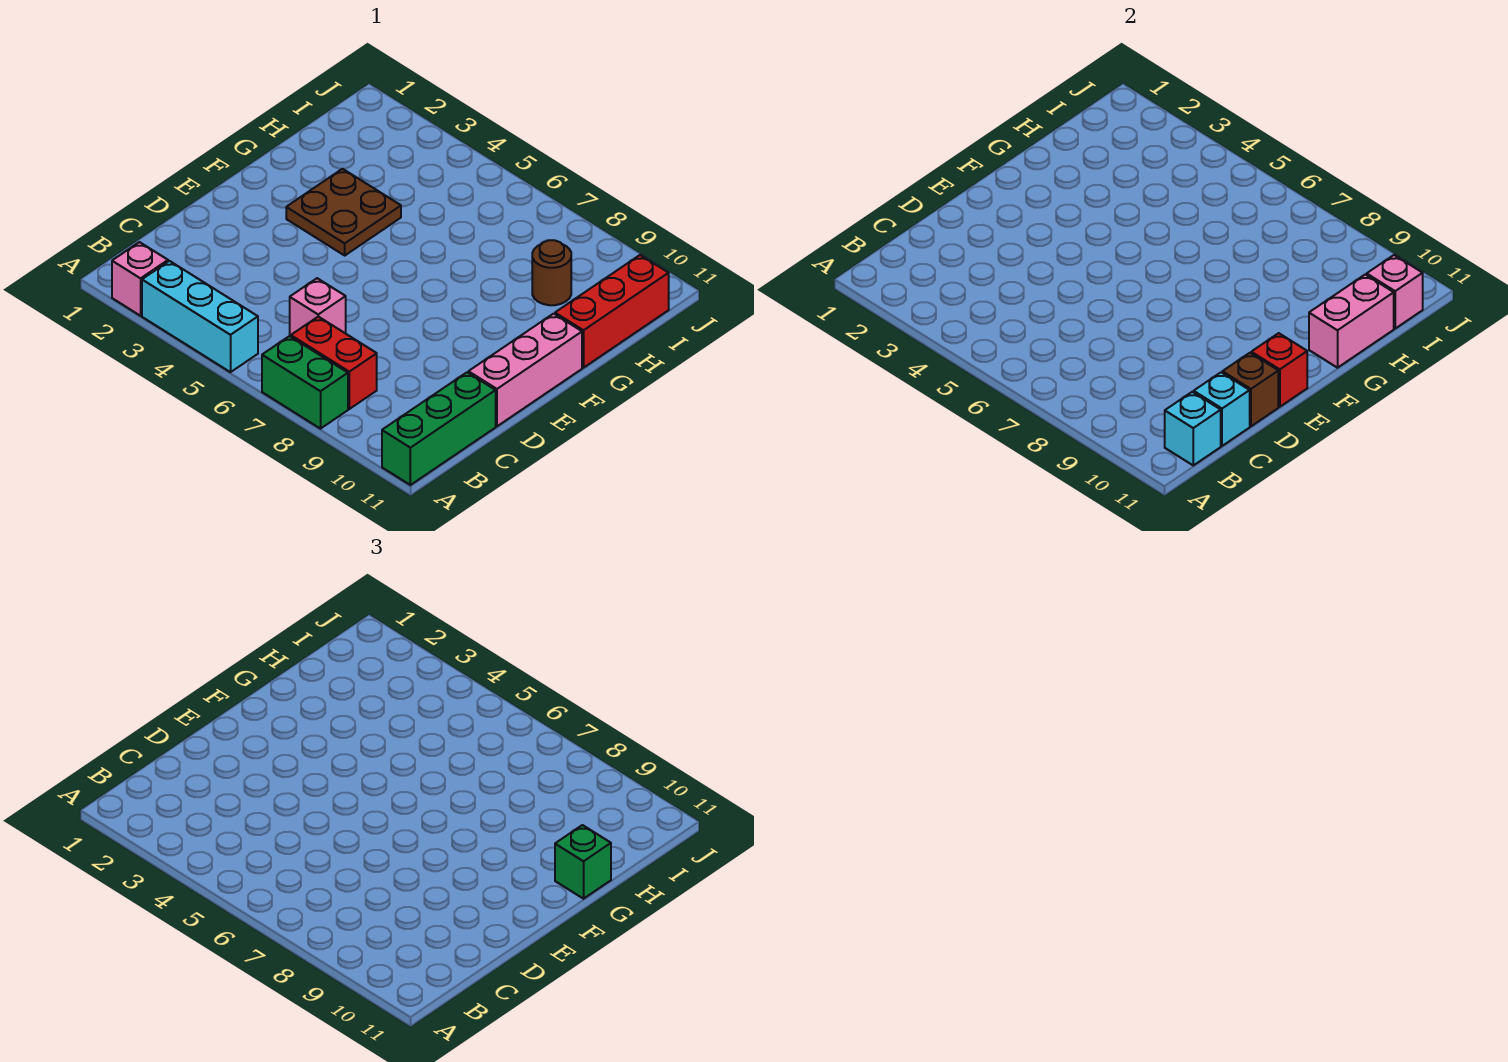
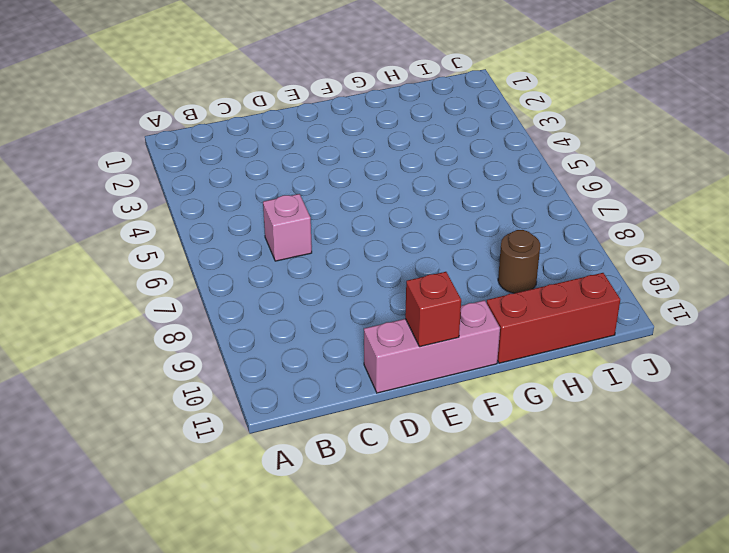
none -> pink 1x1 brick [112,242,168,316]
none -> cyan 1x3 brick [142,261,258,372]
none -> green 1x2 brick [262,336,348,429]

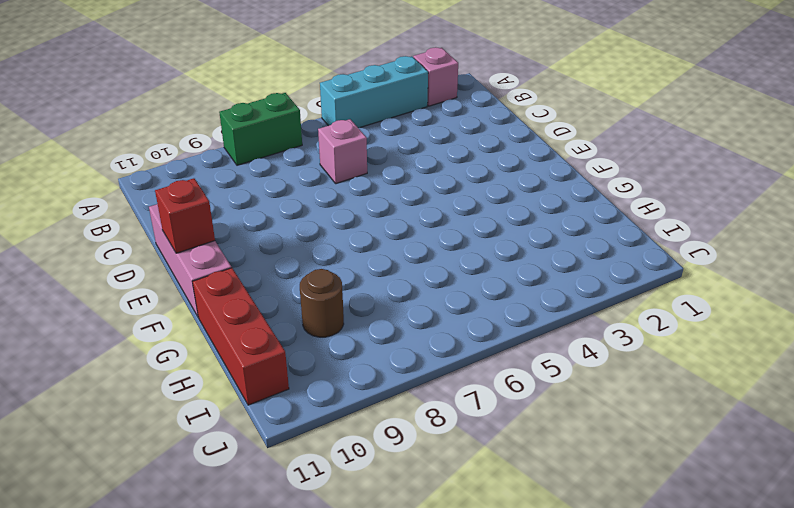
none -> green 1x3 brick [382,372,496,485]
none -> red 1x2 brick [291,317,377,409]
none -> brown 2x2 plate [286,169,401,255]

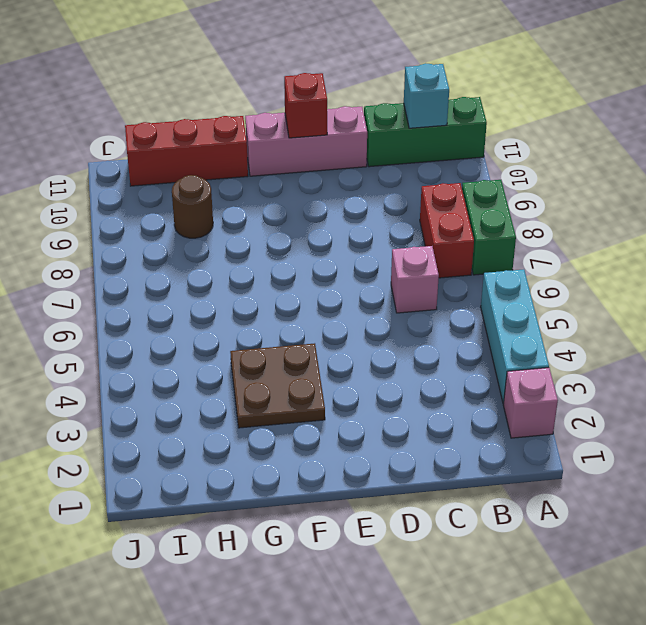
none -> cyan 1x1 brick [1194,372,1250,446]
none -> brown 1x1 brick [1222,353,1278,426]
none -> pink 1x2 brick [1309,274,1394,368]

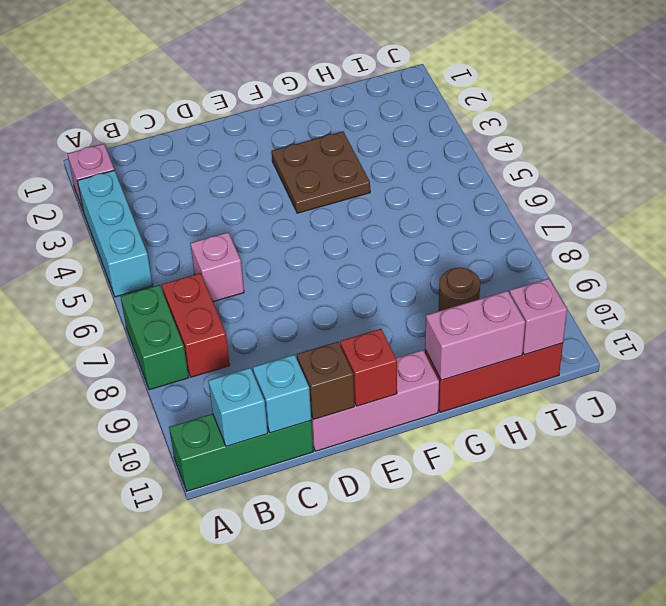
none -> green 1x1 brick [555,825,611,899]

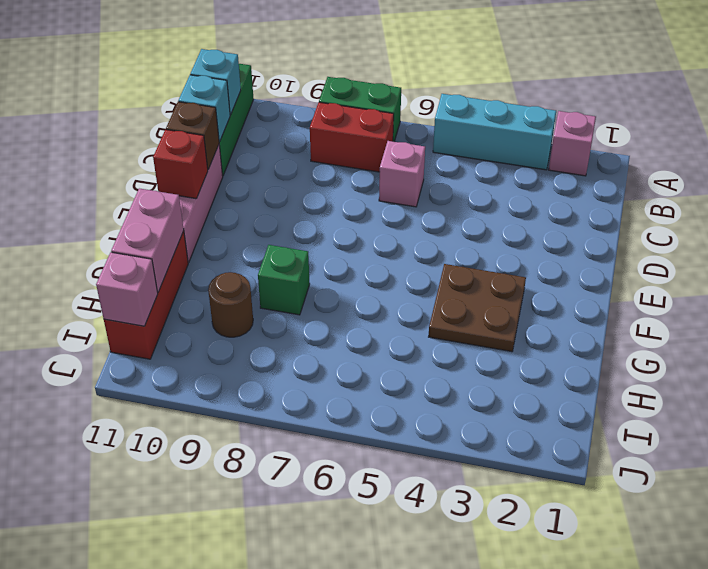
green 1x1 brick [258,245,310,315] -> green 1x1 brick moved to [555,825,611,899]

